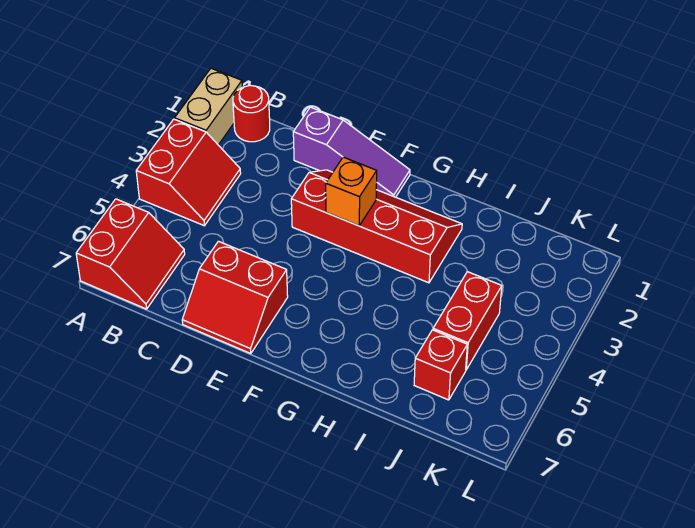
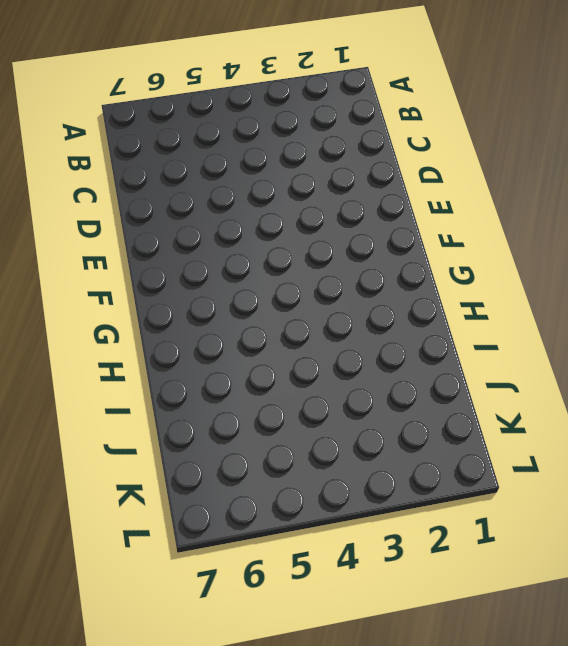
none -> tan 1x2 brick [175,68,242,145]
none -> red 2x2 slope [136,119,241,226]

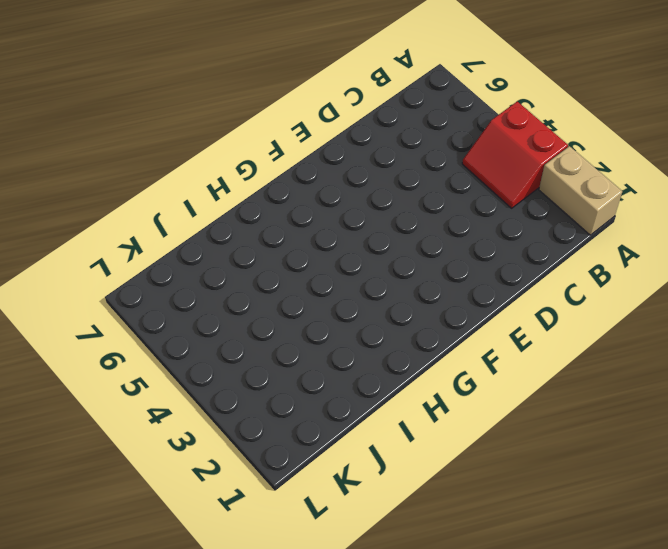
none -> red 2x2 slope [76,199,185,309]
none -> red 1x1 round brick [233,85,270,142]

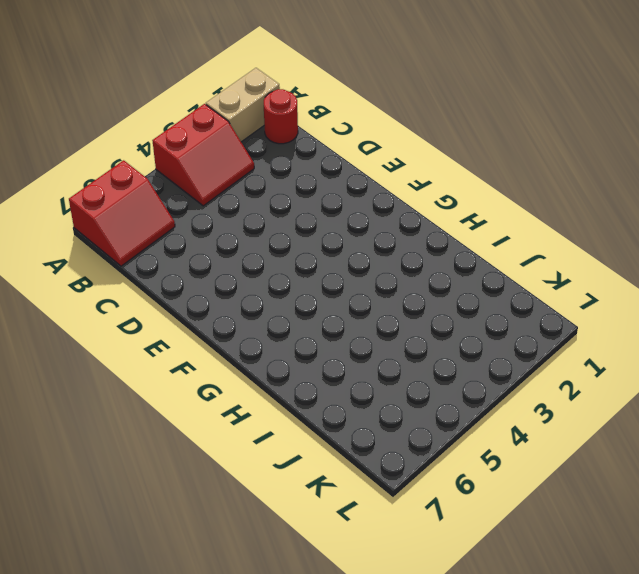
none -> purple 1x3 slope [293,107,410,197]
none -> red 2x2 slope [182,241,288,354]

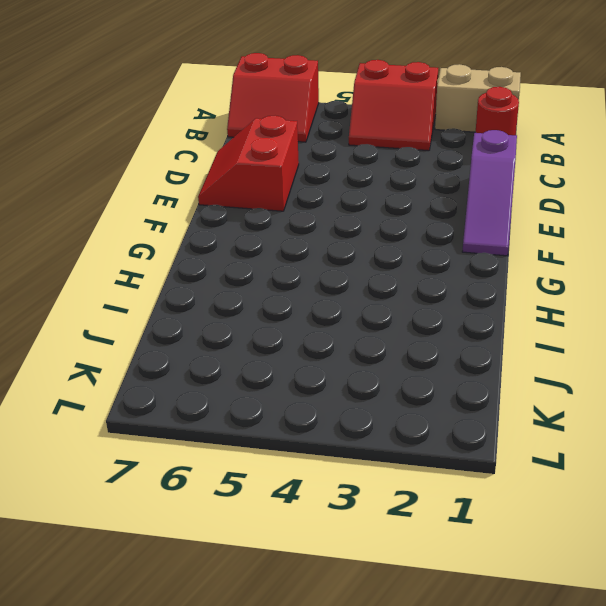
none -> red 2x4 slope [291,170,462,283]
none -> red 1x2 brick [433,272,502,370]

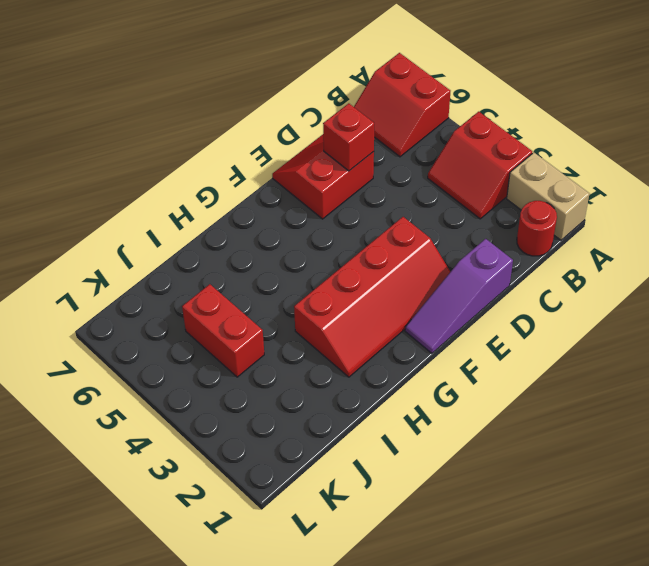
red 1x1 brick [323,103,374,171] -> red 1x1 brick moved to [414,330,467,400]
none -> orange 1x1 brick [326,157,377,226]

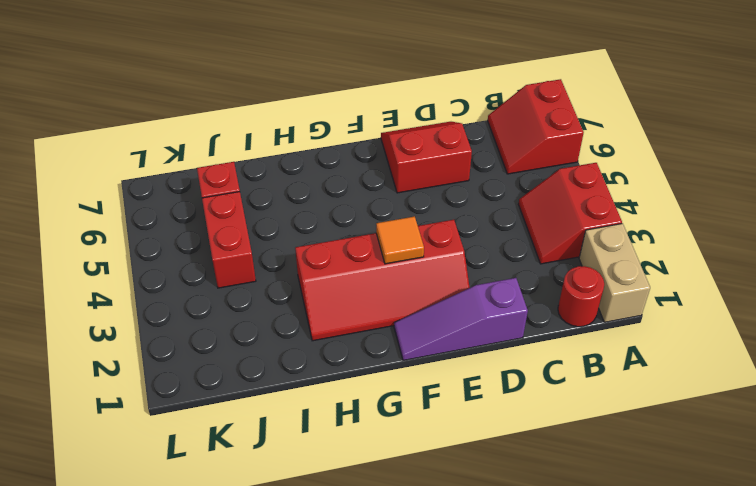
orange 1x1 tile [376,216,424,264] -> orange 1x1 brick [326,157,377,226]

